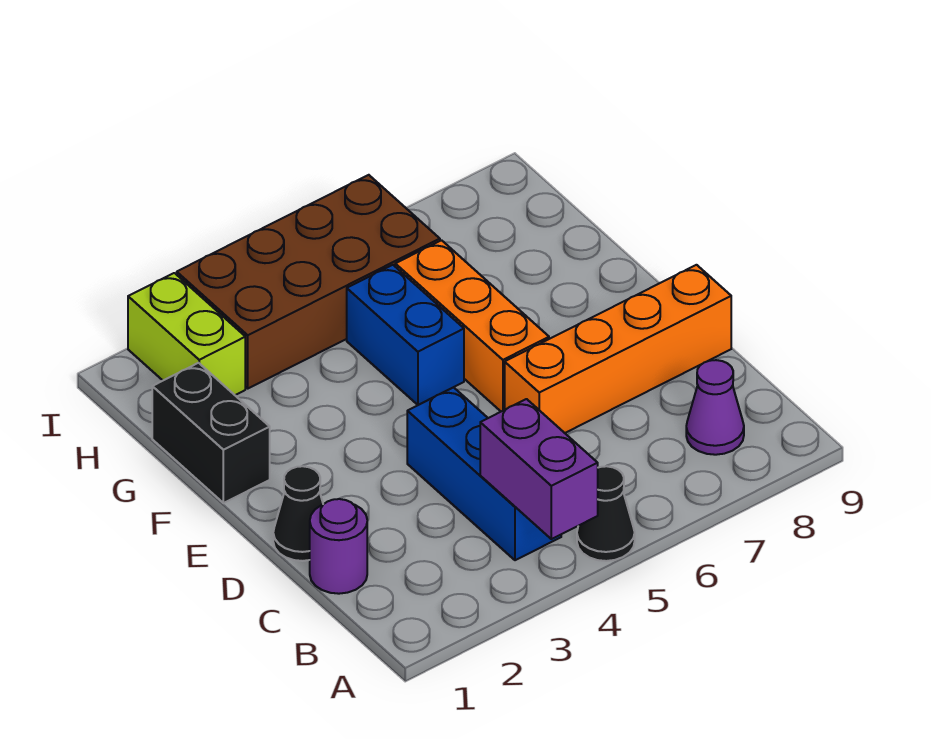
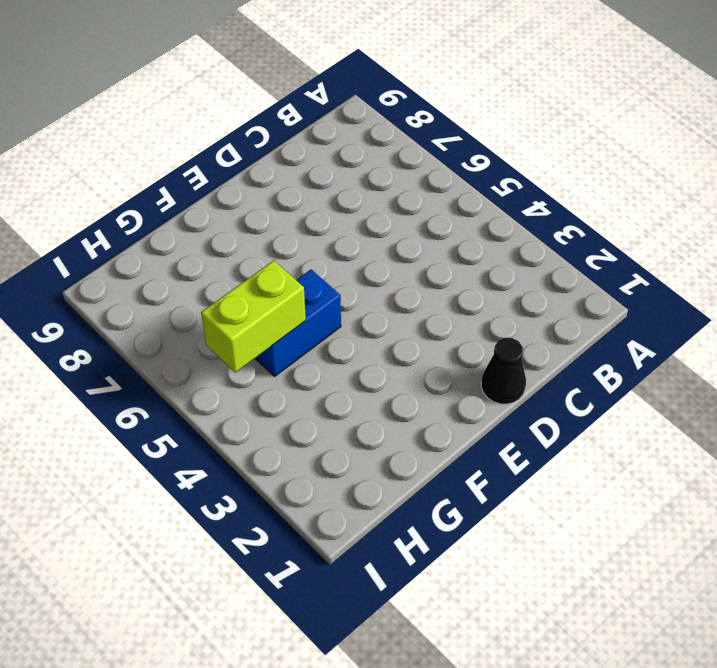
lime 1x2 brick [201,260,306,372] -> lime 1x2 brick moved to [128,273,245,395]
none -> black 1x1 cone [577,466,635,561]
none -> blue 1x3 brick [407,387,561,560]
none -> purple 1x1 cone [686,360,744,455]

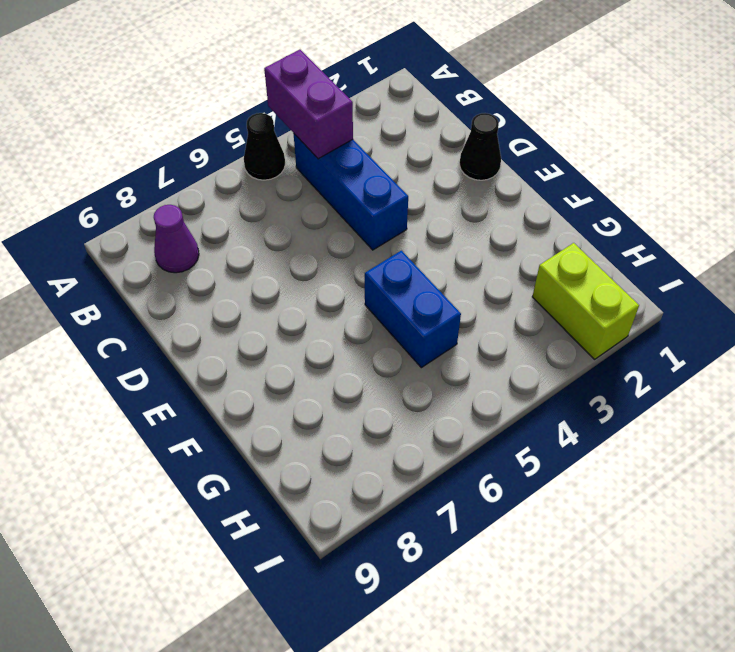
none -> purple 1x1 round brick [310,499,367,594]
none -> orange 1x4 brick [505,265,731,433]
none -> orange 1x3 brick [395,240,549,411]

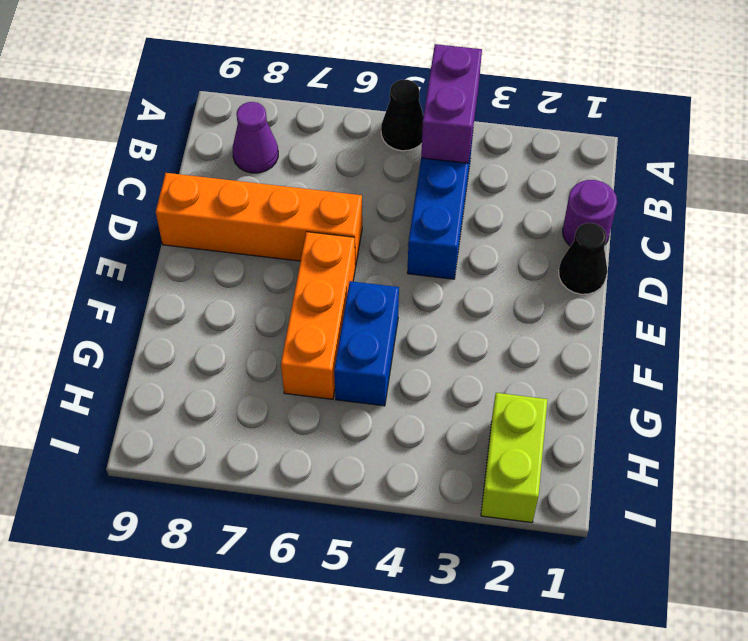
none -> black 1x2 brick [152,363,270,503]
none -> brown 2x4 brick [177,175,440,388]

